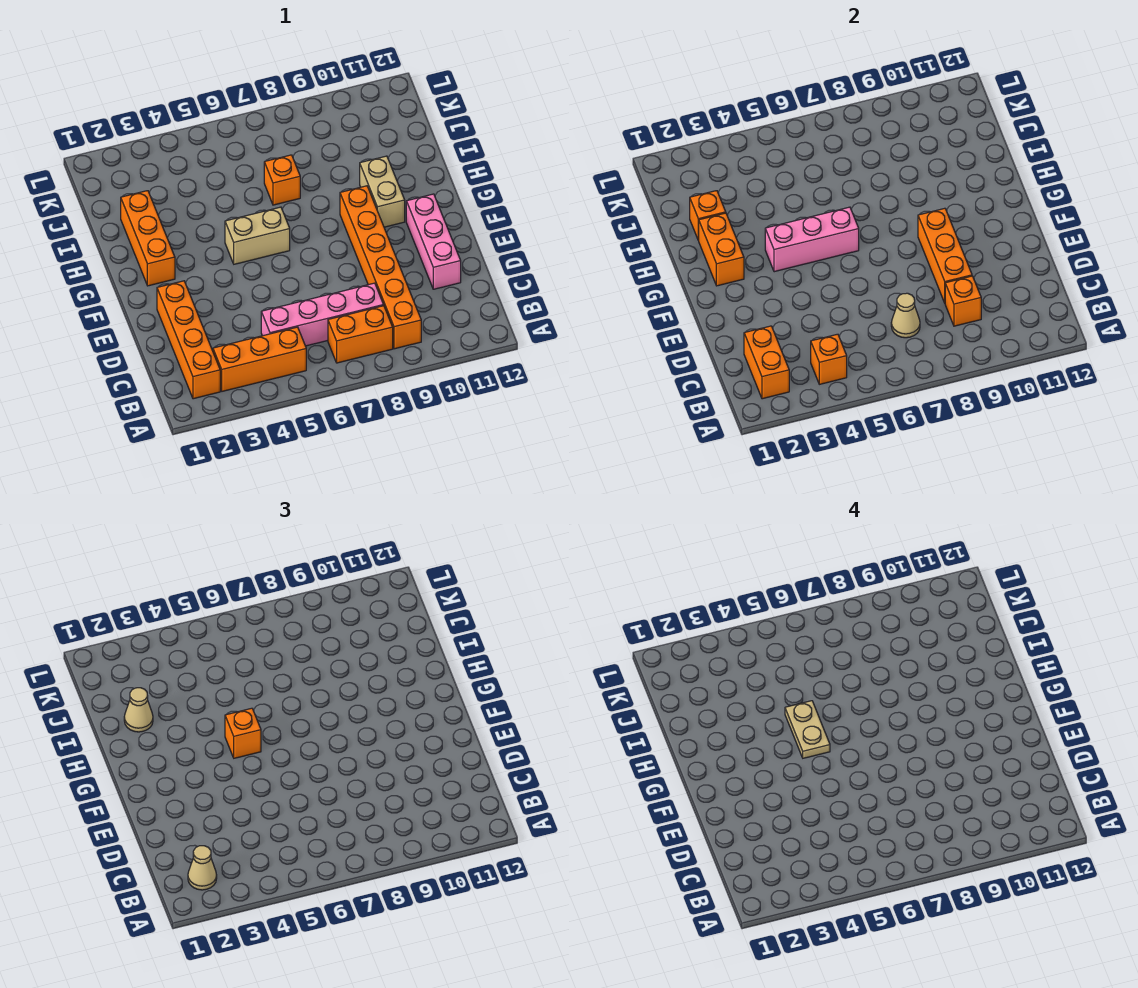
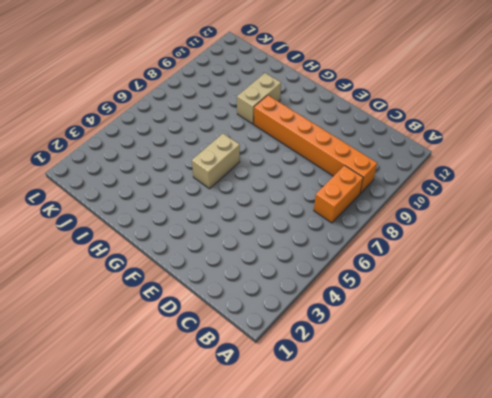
tan 1x2 brick [237,73,281,124] -> tan 1x2 brick turned to [360,156,405,227]
none -> orange 1x4 brick [157,281,220,399]
none -> orange 1x3 brick [213,327,306,391]
none -> pink 1x4 brick [261,283,384,346]

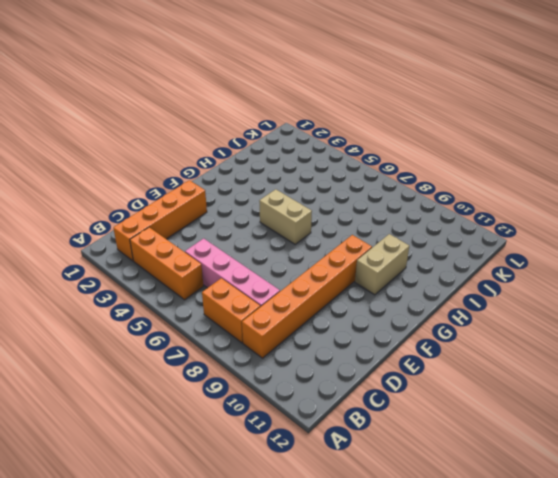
none -> pink 1x3 brick [406,194,461,289]
none -> orange 1x3 brick [121,191,175,286]
none -> orange 1x1 brick [264,155,300,205]

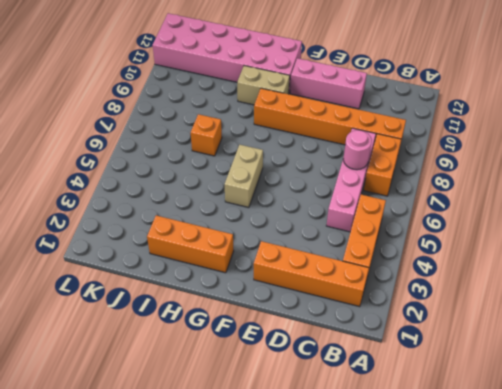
pink 1x1 round brick [343,130,372,170] -> tan 1x1 cone [891,293,920,338]
pink 2x6 brick [153,13,302,92] -> none
none -> orange 1x2 brick [744,326,789,399]
none -> orange 1x1 brick [811,334,847,384]
none -> orange 1x1 brick [945,276,981,326]

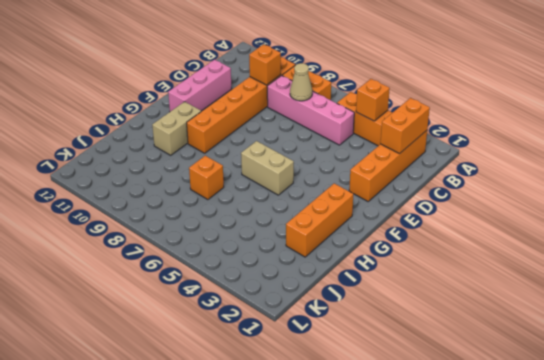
none -> orange 1x3 brick [918,208,972,303]
none -> orange 1x2 brick [698,213,744,286]
none -> pink 1x3 brick [765,207,859,272]

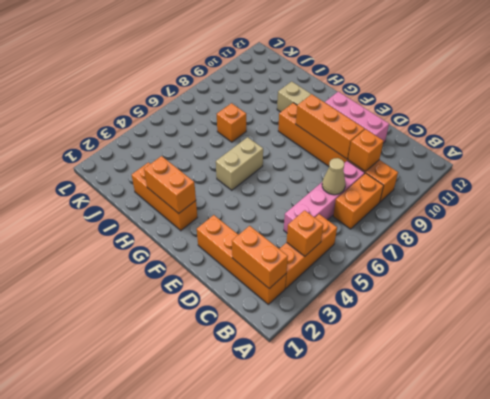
none -> pink 1x3 brick [765,207,859,272]
none -> orange 1x1 brick [690,191,726,240]
none -> tan 1x1 cone [188,846,217,890]

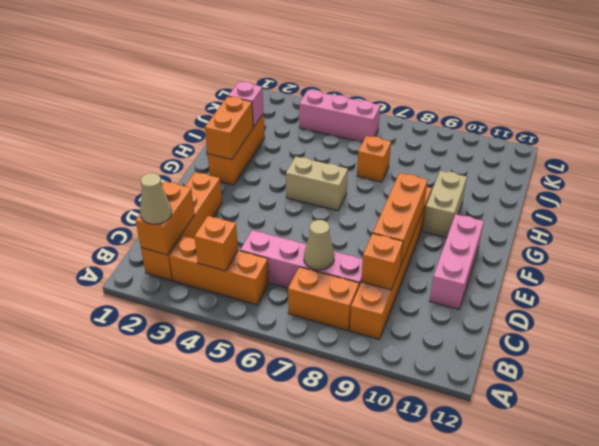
pink 1x1 brick [228,82,263,127] -> orange 1x1 brick [690,191,726,240]
pink 1x3 brick [299,90,380,142] -> pink 1x3 brick moved to [765,207,859,272]
none -> orange 1x1 brick [225,708,261,758]
none -> tan 1x1 cone [124,688,153,732]
none -> tan 1x2 plate [785,701,830,758]

